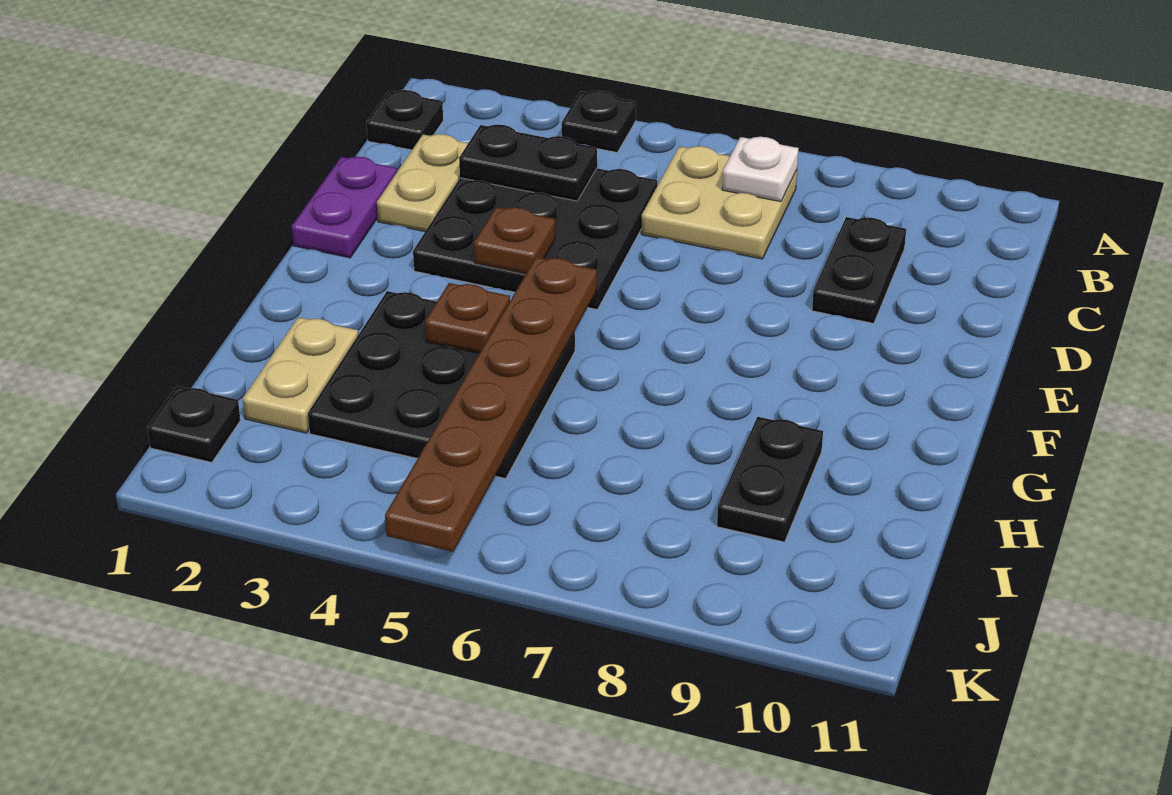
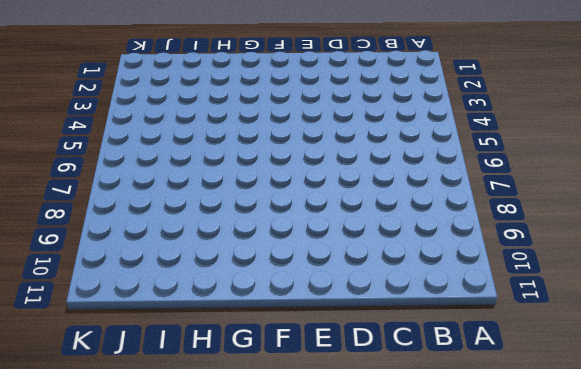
none -> black 1x1 plate [562,91,636,152]
none -> black 1x1 plate [366,90,443,150]
none -> tan 2x2 plate [641,146,797,259]

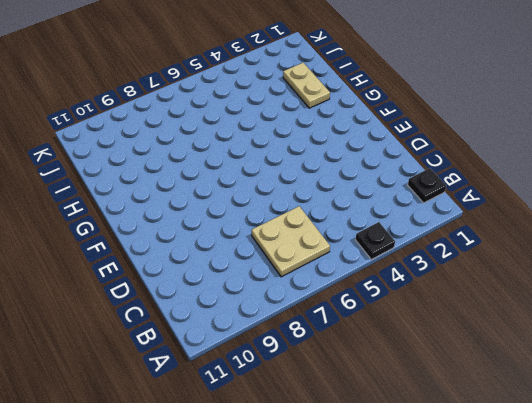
none -> tan 1x2 plate [377,134,468,232]
none -> black 3x3 plate [413,168,657,309]
none -> black 1x2 plate [812,217,906,324]

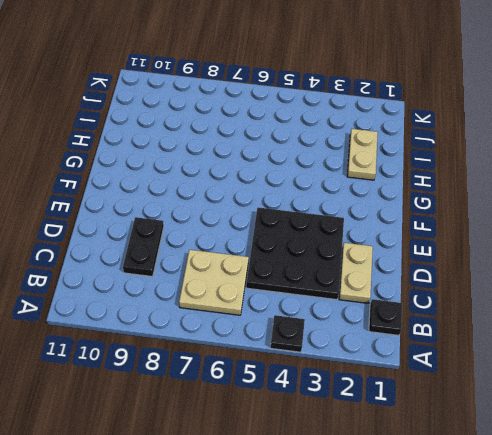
none -> purple 1x2 plate [292,157,397,258]
none -> black 3x3 plate [308,291,575,479]
none -> black 1x2 plate [717,417,823,542]

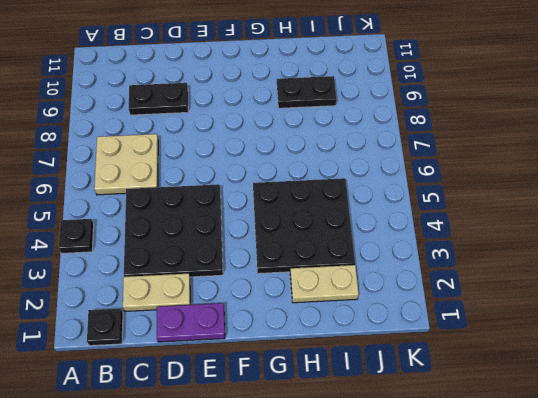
none -> black 1x1 plate [147,386,240,462]
none -> white 1x1 plate [722,137,799,202]
none -> black 1x2 plate [459,125,597,201]

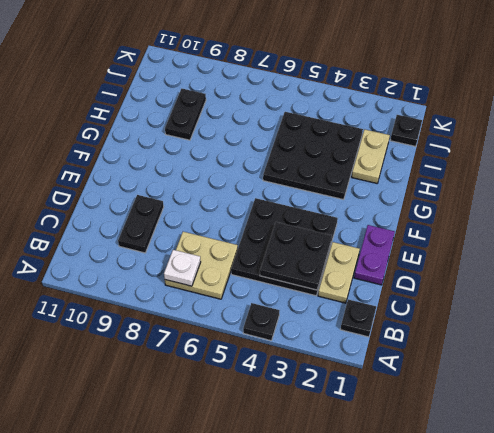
black 2x2 plate [260,222,332,290] -> black 1x2 plate [459,125,597,201]
none -> brown 1x1 plate [474,207,555,274]
none -> brown 1x6 plate [385,257,597,552]
none -> brown 1x1 plate [425,283,510,353]

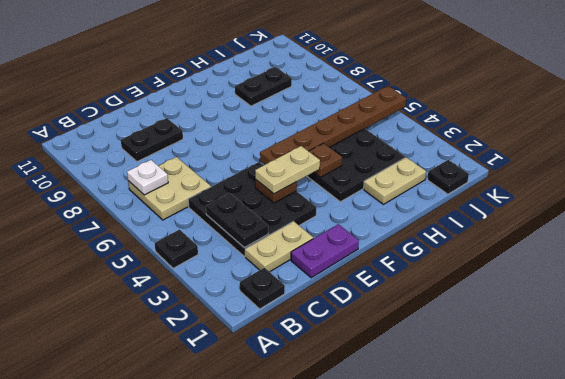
tan 1x2 plate [255,146,320,194] -> none

